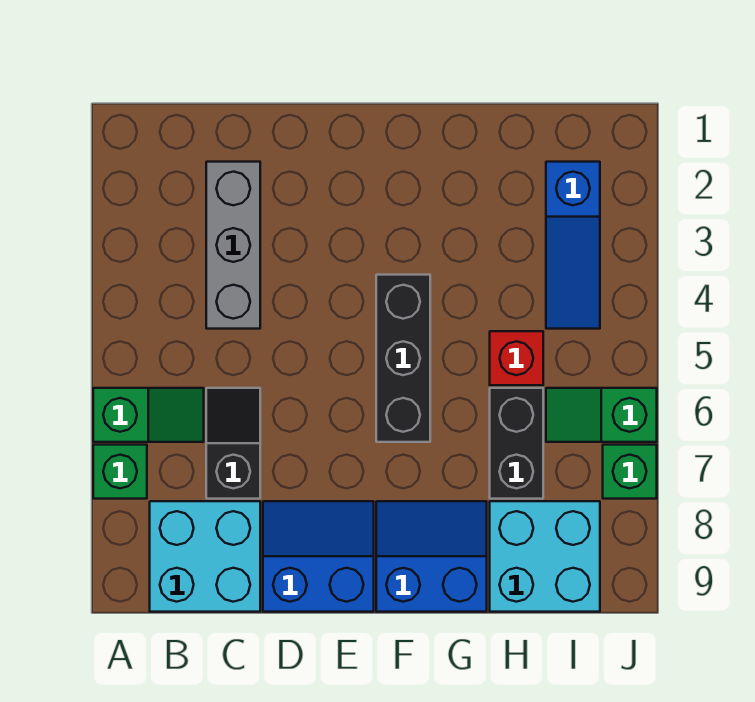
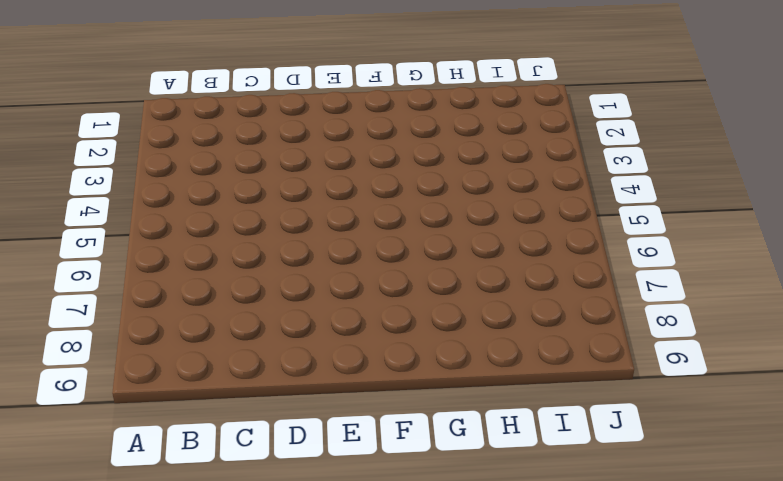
none -> green 1x2 slope [93,388,204,442]
none -> green 1x1 brick [93,445,147,499]
none -> cyan 2x2 brick [150,501,260,612]

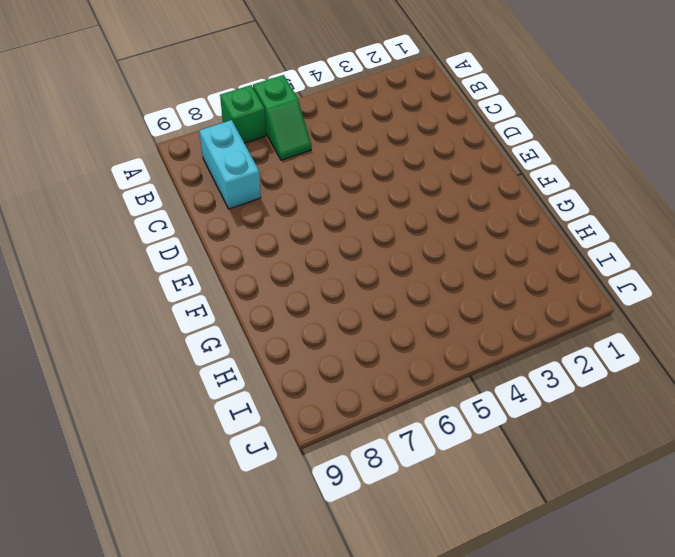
cyan 1x2 brick [199,120,261,209] -> cyan 2x2 brick [150,501,260,612]
none -> grey 1x3 brick [206,162,260,329]
none -> black 1x2 slope [206,388,260,499]
none -> blue 2x2 slope [263,501,374,612]

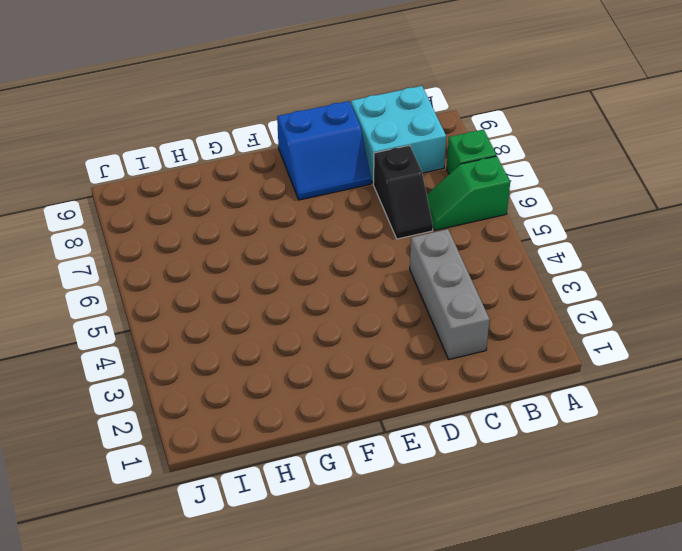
none -> black 1x3 brick [376,275,430,442]
none -> blue 2x2 slope [376,501,487,612]
none -> red 1x1 brick [490,331,543,385]

